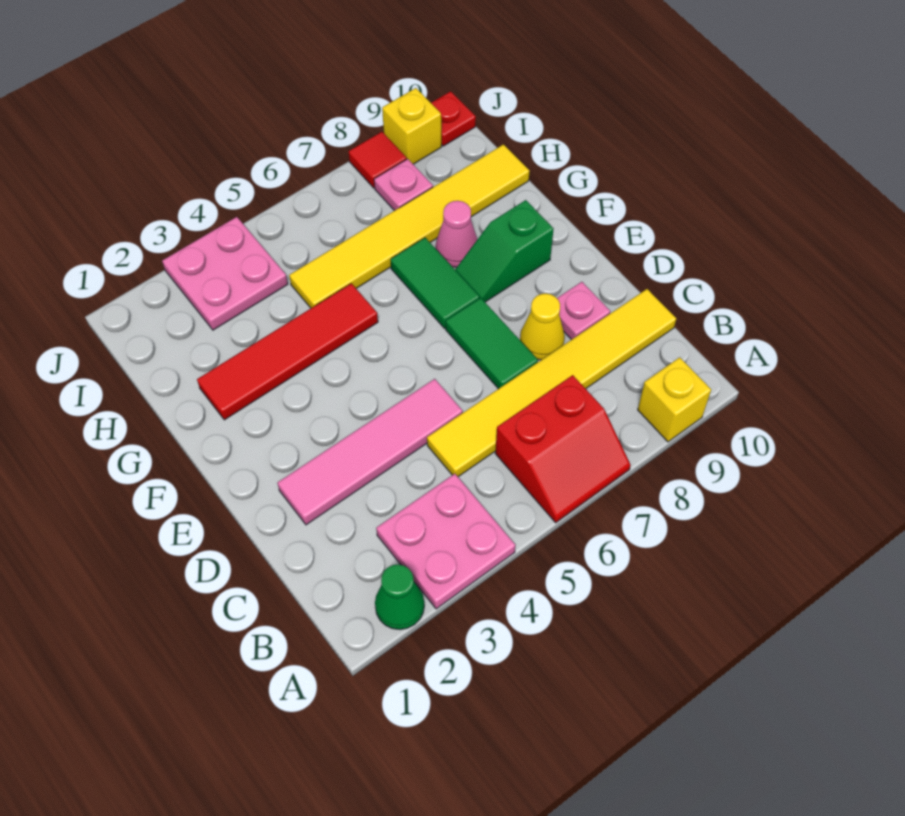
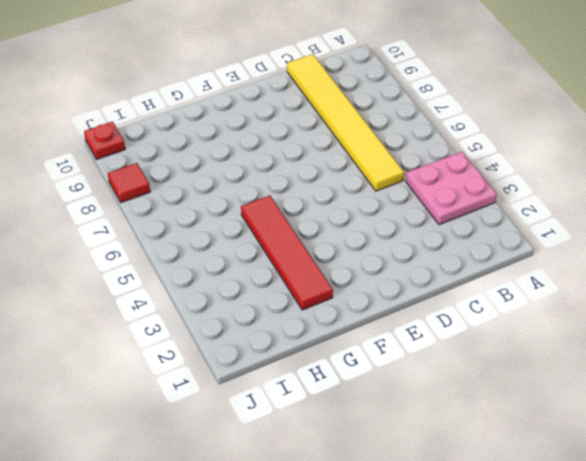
none -> green 1x1 cone [375,564,424,629]
none -> red 2x2 slope [495,375,630,523]
none -> yellow 1x1 brick [638,357,711,442]

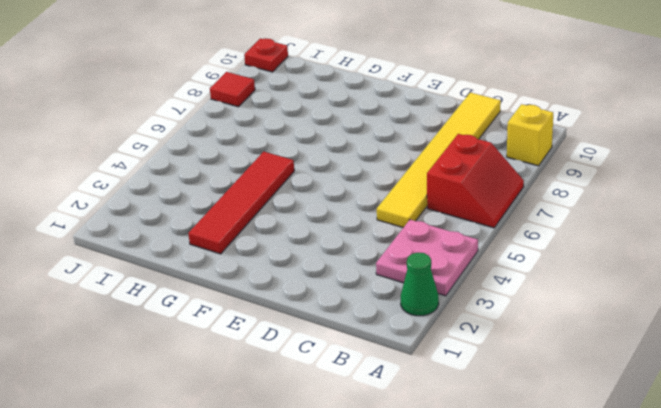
none -> pink 1x4 tile [277,379,463,525]
none -> green 1x2 tile [446,298,538,389]
none -> yellow 1x1 cone [520,293,565,360]

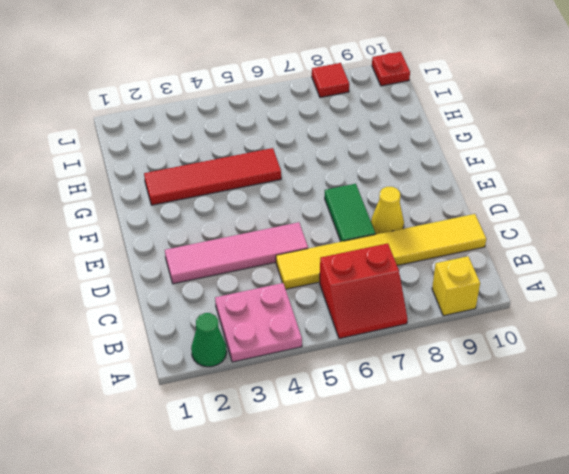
none -> pink 1x1 plate [557,282,610,340]
none -> green 1x2 tile [390,238,479,328]
none -> green 1x2 slope [455,200,553,302]

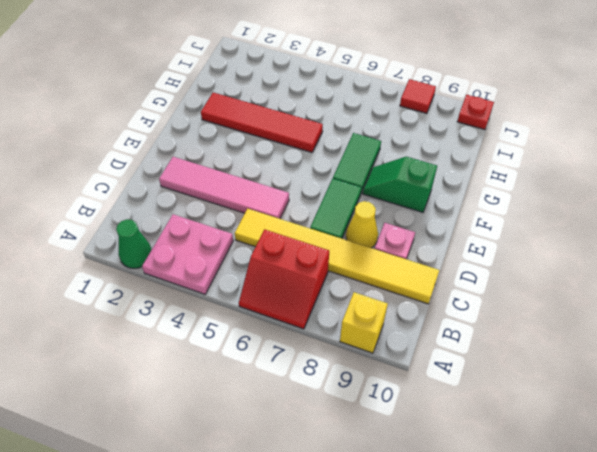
none -> pink 1x1 cone [436,201,477,267]
none -> yellow 1x6 tile [289,144,529,308]
none -> pink 2x2 plate [162,217,288,330]

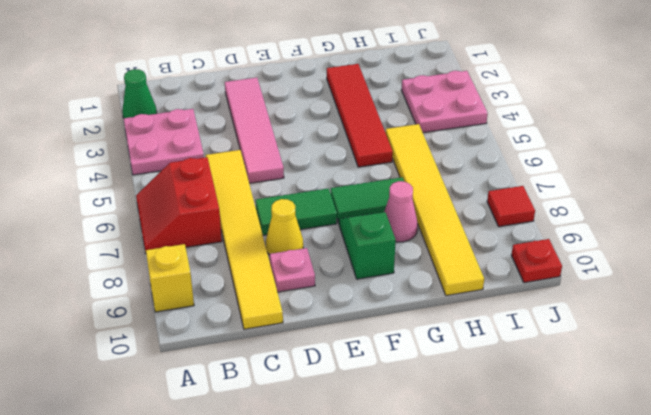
none -> pink 1x1 plate [374,159,433,211]
none -> yellow 1x1 brick [382,88,441,164]

